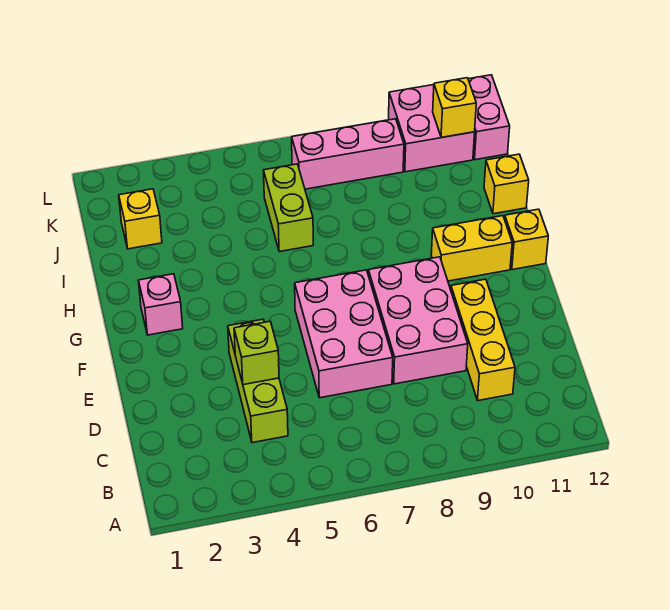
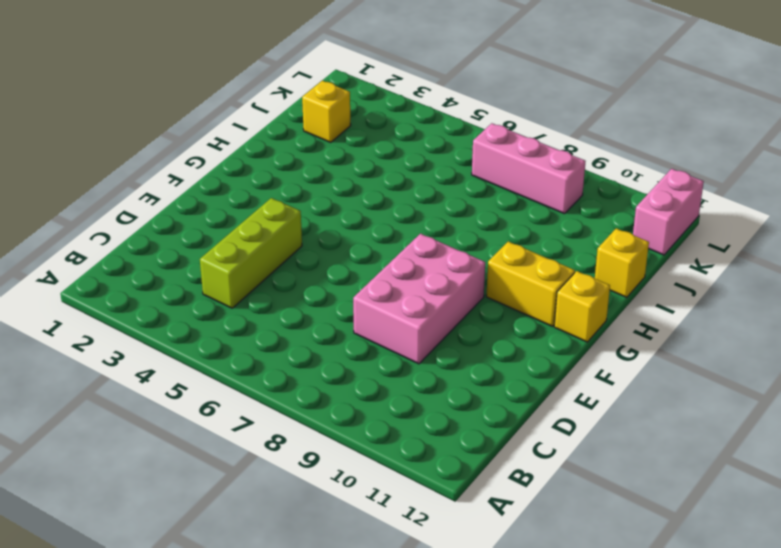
none -> yellow 1x3 brick [451,279,515,401]
none -> pink 2x3 brick [295,270,393,398]
none -> pink 1x1 brick [138,274,183,335]

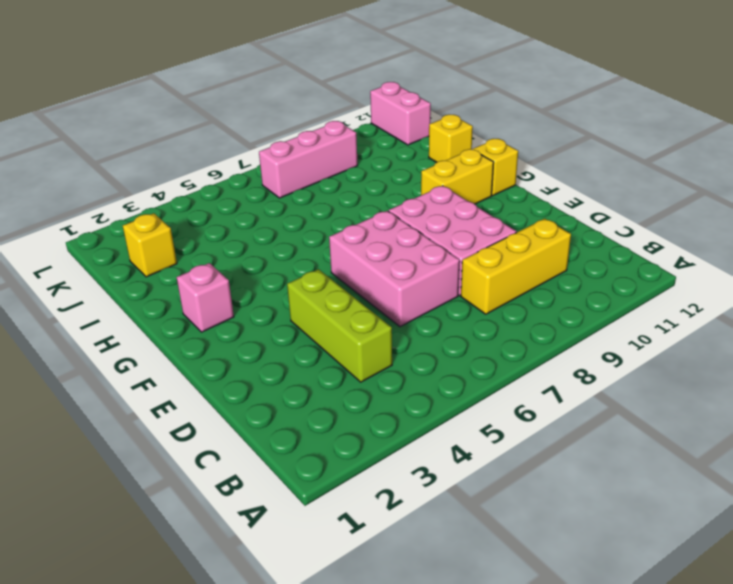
yellow 1x3 brick [461,219,571,314] -> yellow 1x3 brick turned to [451,279,515,401]
none -> lime 1x2 brick [263,164,313,252]
none -> pink 2x2 brick [389,85,475,172]
none -> lime 1x1 brick [234,321,279,385]

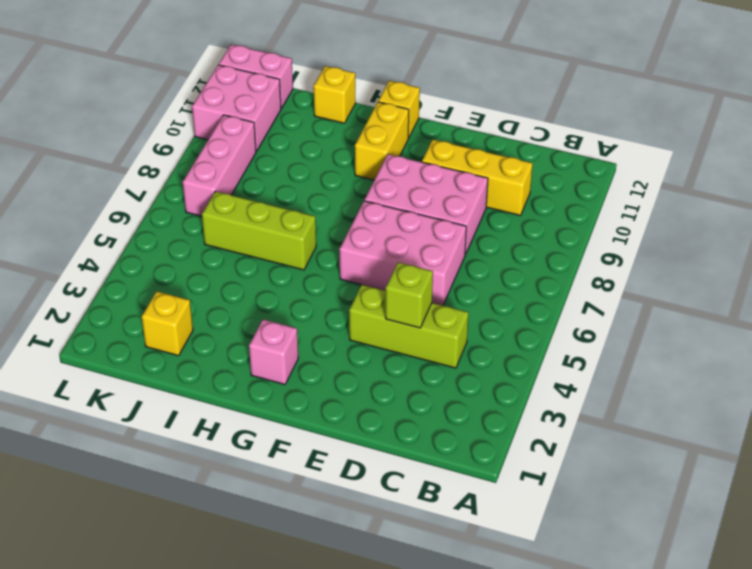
lime 1x3 brick [202,191,316,270] -> lime 1x2 brick [263,164,313,252]
none -> yellow 1x1 brick [433,78,476,138]

